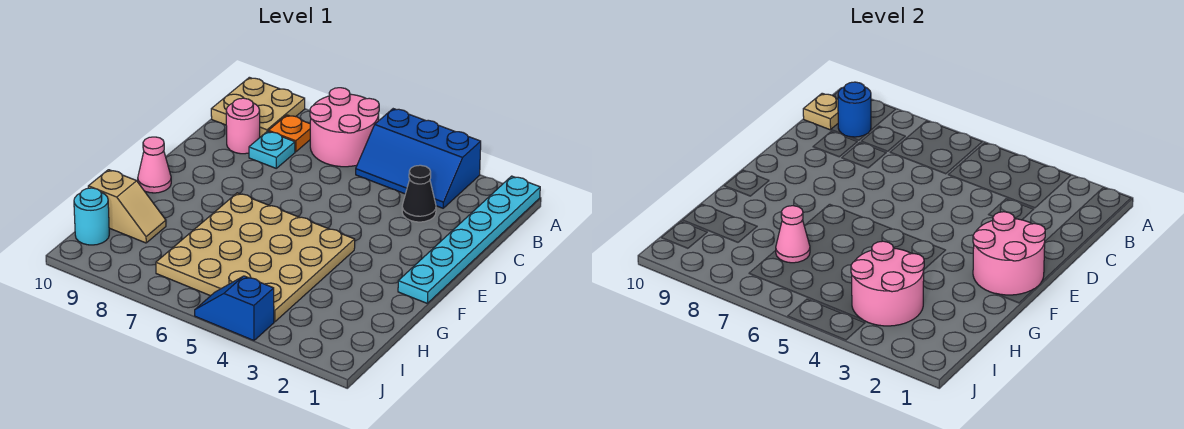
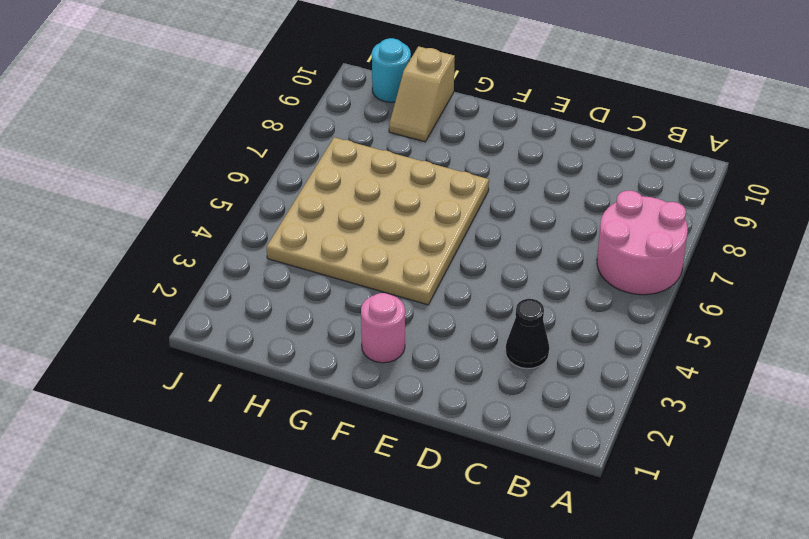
pink 1x1 round brick [361,293,405,363] -> pink 1x1 round brick moved to [226,98,260,154]
none -> cyan 1x6 plate [398,176,540,303]
none -> blue 2x3 slope [356,109,481,208]
none -> tan 2x2 plate [211,77,305,137]

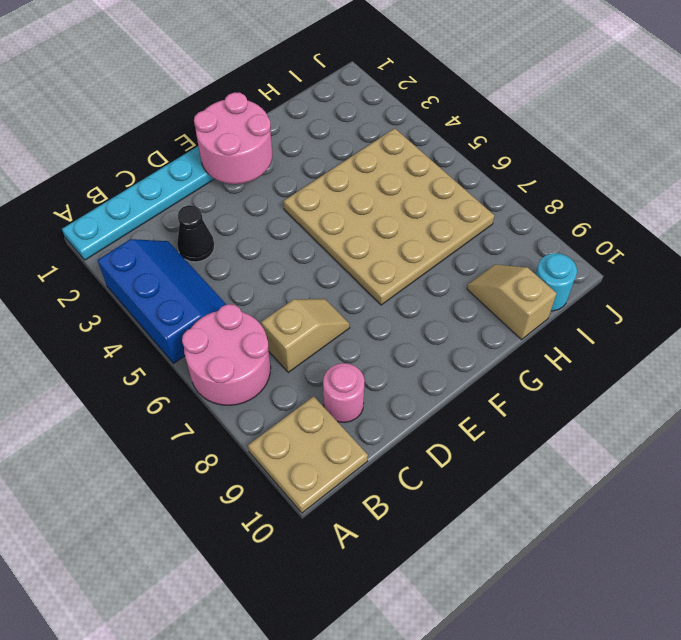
tan 1x2 slope [261,299,350,372] -> none
none -> orange 1x1 plate [268,115,310,152]
none -> cyan 1x1 plate [249,131,295,168]
none -> pink 1x1 cone [138,137,171,193]

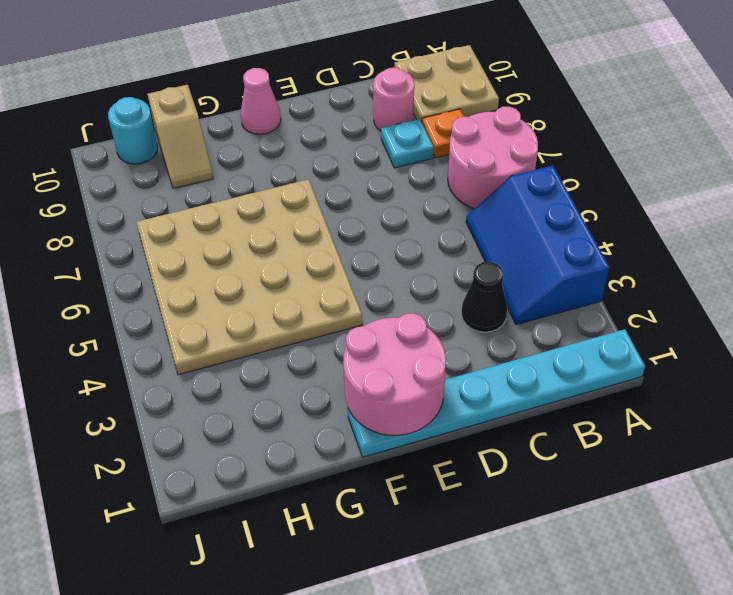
none -> blue 1x2 slope [195,276,274,340]
none -> blue 1x1 round brick [838,82,871,137]
none -> tan 1x1 plate [803,93,838,130]

